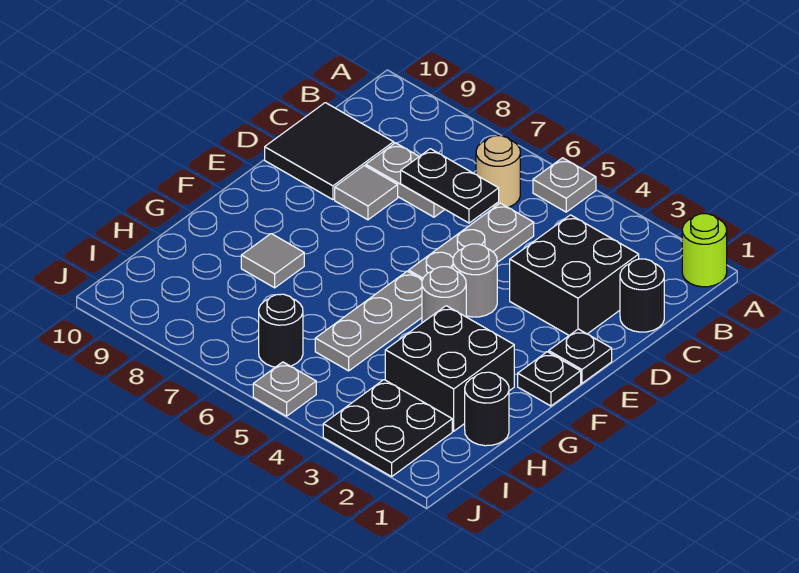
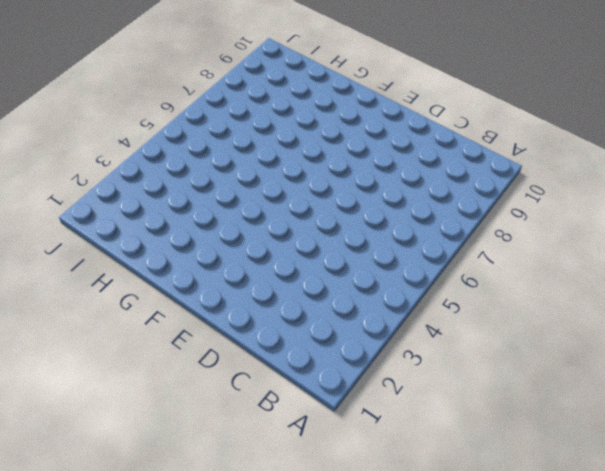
none -> lime 1x1 round brick [682,214,727,287]
none -> grey 1x1 plate [533,158,596,212]
none -> tan 1x1 round brick [476,136,520,208]

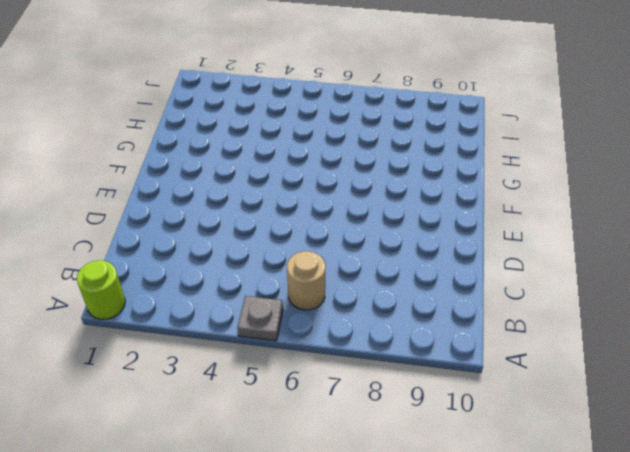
none -> black 1x1 round brick [620,259,664,332]
none -> black 2x2 brick [510,215,639,335]
none -> grey 1x3 plate [409,203,534,280]

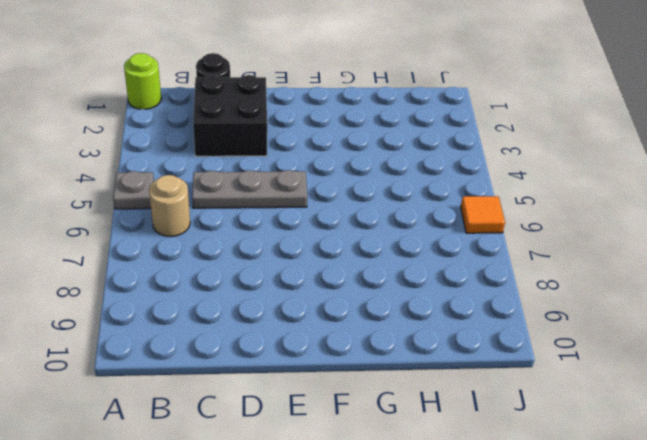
orange 1x1 tile [461,196,505,233] -> none
none -> grey 1x2 plate [366,143,445,217]
none -> black 2x2 tile [265,103,394,200]
none -> grey 1x1 tile [335,166,398,220]

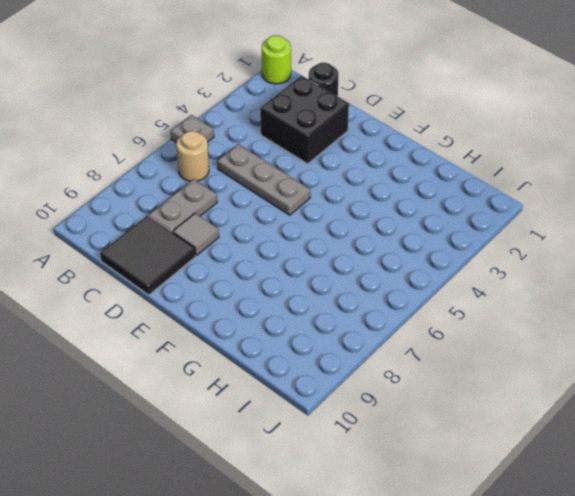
none -> black 1x1 plate [549,329,612,383]
none -> grey 1x1 round brick [453,244,497,317]
none -> black 1x1 plate [518,352,581,406]

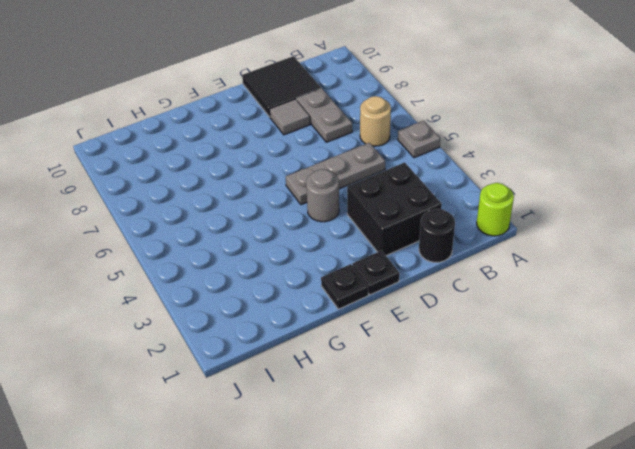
none -> grey 1x1 round brick [422,267,466,323]
none -> grey 1x3 plate [315,271,422,371]
none -> black 2x2 brick [385,306,514,431]

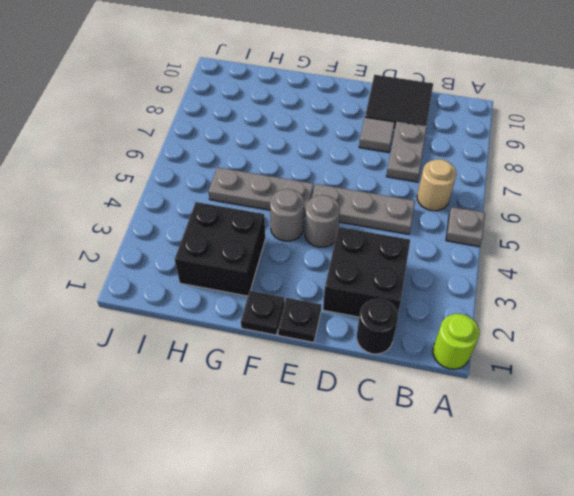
none -> grey 1x1 tile [241,234,304,288]
none -> black 1x1 round brick [465,372,509,446]
none -> black 2x2 plate [323,380,452,477]

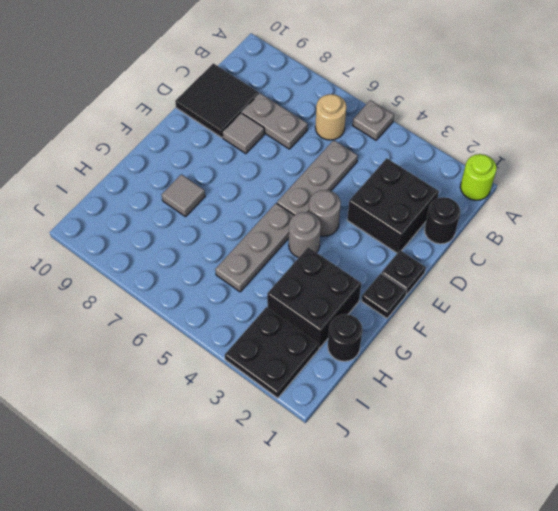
none -> black 1x1 round brick [259,294,303,367]
none -> grey 1x1 plate [253,362,316,416]
none -> black 1x2 plate [401,149,499,223]

